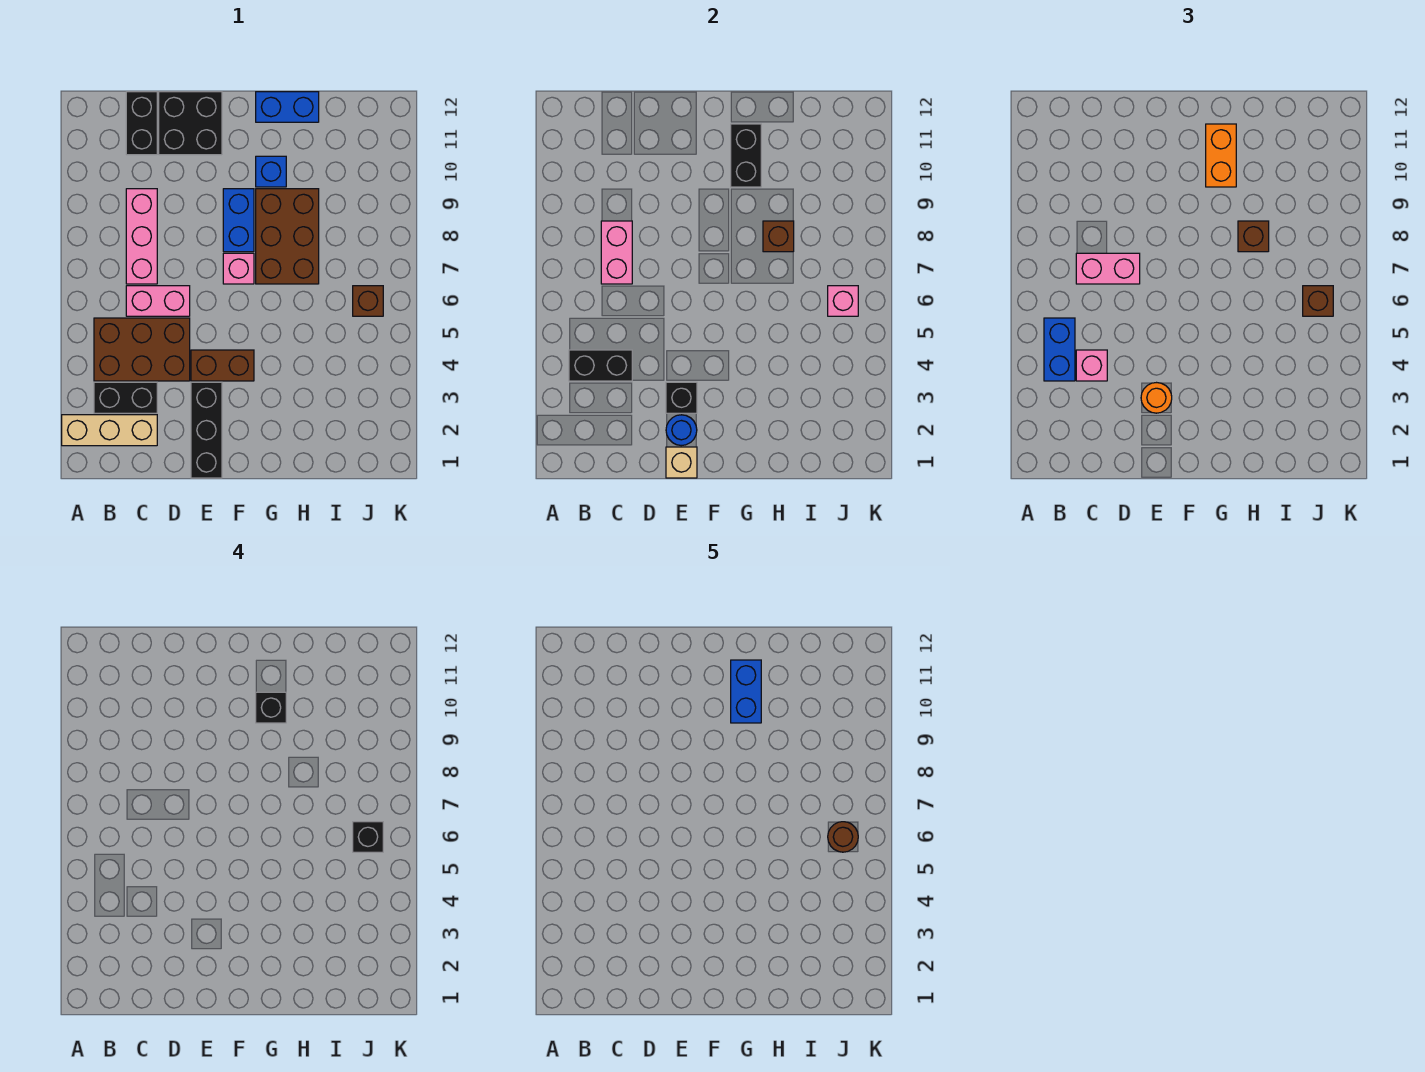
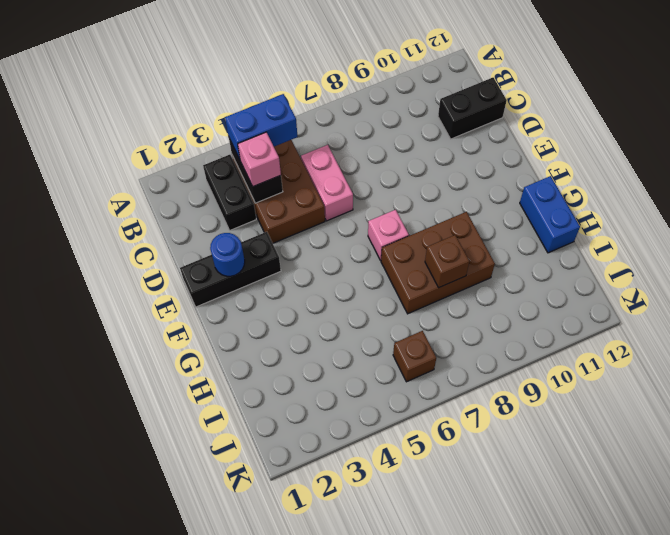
none -> tan 1x3 brick [62,415,157,446]
none -> pink 1x3 brick [126,189,157,284]
none -> black 2x2 brick [159,92,222,155]
none -> brown 1x2 brick [191,350,254,381]

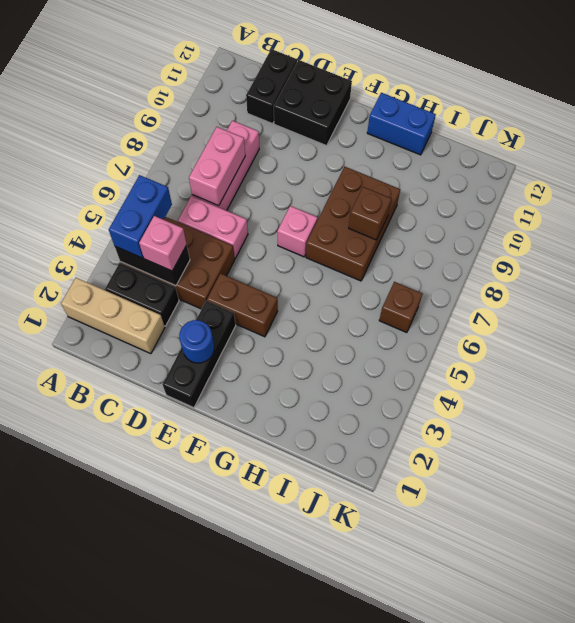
none -> blue 1x2 brick [223,189,254,252]
none -> blue 1x1 brick [256,156,286,187]
none -> tan 1x1 brick [666,447,697,478]
none -> black 1x1 brick [666,382,697,413]

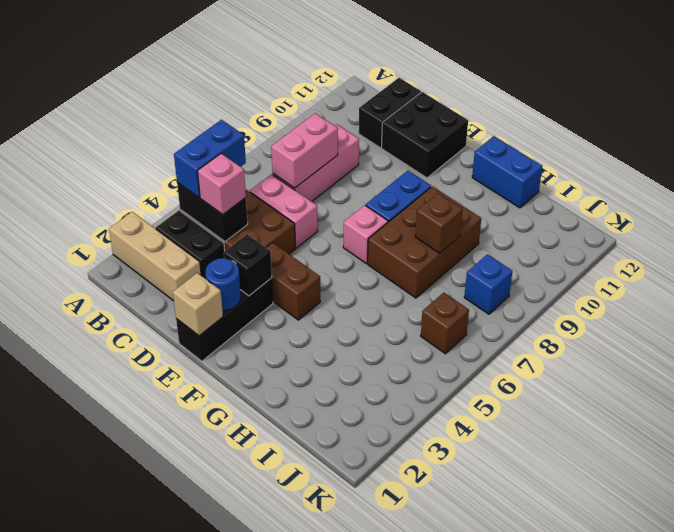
blue 1x1 brick [464,254,512,314] -> blue 1x1 brick moved to [256,156,286,187]
none -> black 1x2 brick [731,124,761,187]
none -> pink 1x1 brick [828,286,858,316]
none -> pink 1x2 brick [1076,253,1140,284]
none -> orange 1x1 round brick [1141,383,1172,413]

